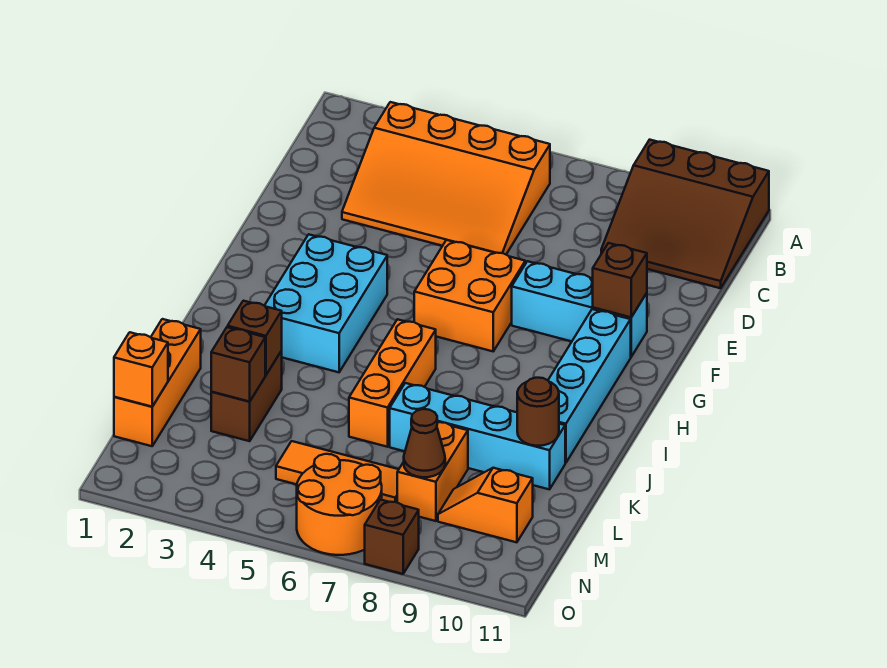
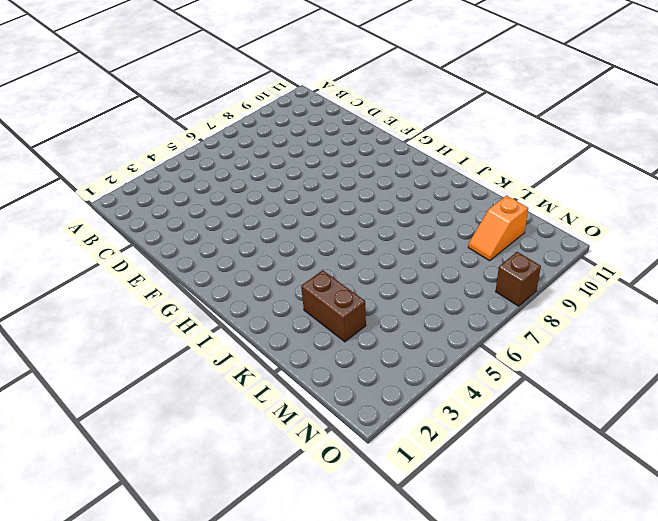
none -> brown 3x3 slope [601,140,769,288]
none -> orange 3x4 slope [342,102,550,254]
none -> orange 2x2 brick [414,240,525,351]

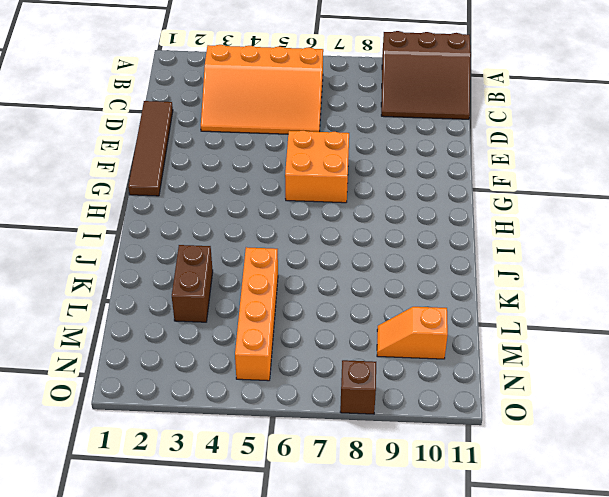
brown 1x4 tile [128,101,173,196] -> none
orange 1x4 brick [235,247,278,381] -> orange 1x3 tile [276,441,399,502]
none -> cyan 1x3 brick [512,261,647,357]
none -> cyan 2x3 brick [265,234,387,372]
none -> cyan 1x4 brick [548,309,631,463]

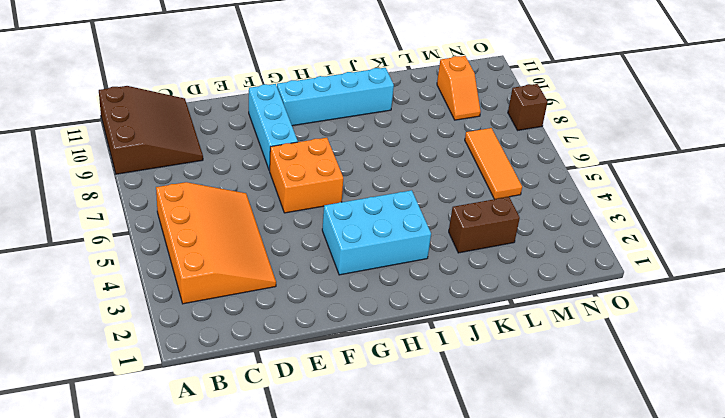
none -> orange 1x3 brick [349,319,436,447]
none -> orange 1x3 brick [114,319,201,446]
none -> cyan 1x4 brick [390,383,565,489]

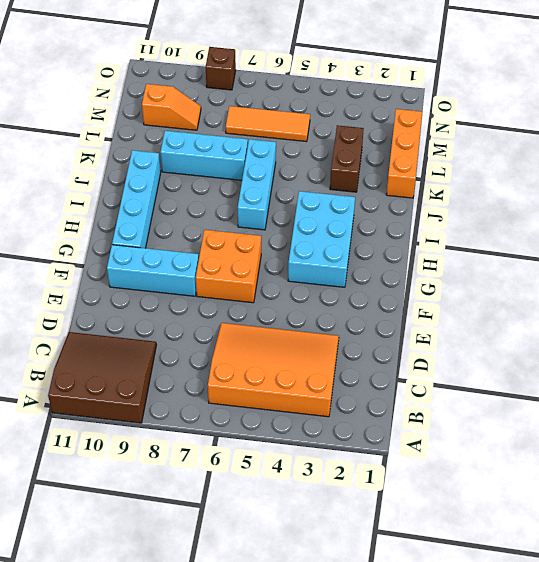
cyan 1x3 brick [238,139,276,230] -> orange 1x3 brick [349,319,436,447]
cyan 1x3 brick [160,131,248,180] -> cyan 1x4 brick [390,383,565,489]
none -> orange 1x2 brick [397,422,468,521]
none -> orange 2x2 round brick [297,454,382,555]
none -> brown 1x1 brick [593,243,647,317]

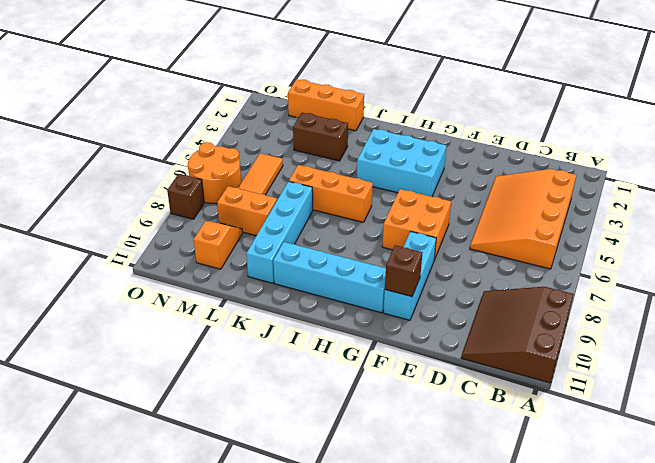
none -> brown 1x1 brick [228,301,282,375]
none -> brown 1x1 round brick [517,378,559,446]
none -> brown 1x1 brick [211,327,265,402]

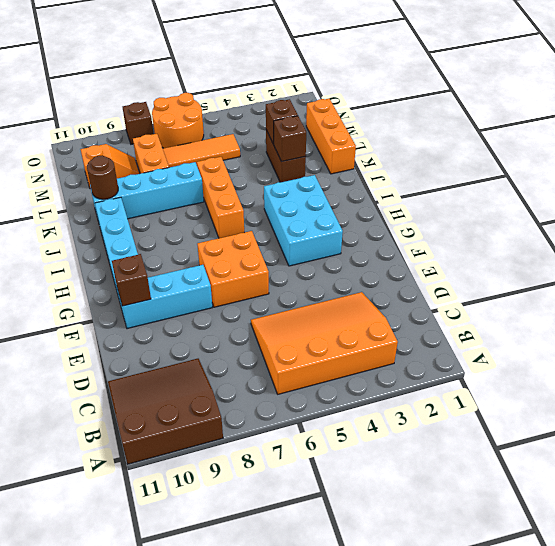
none -> orange 1x1 brick [114,332,168,407]
none -> brown 1x1 cone [404,409,445,477]

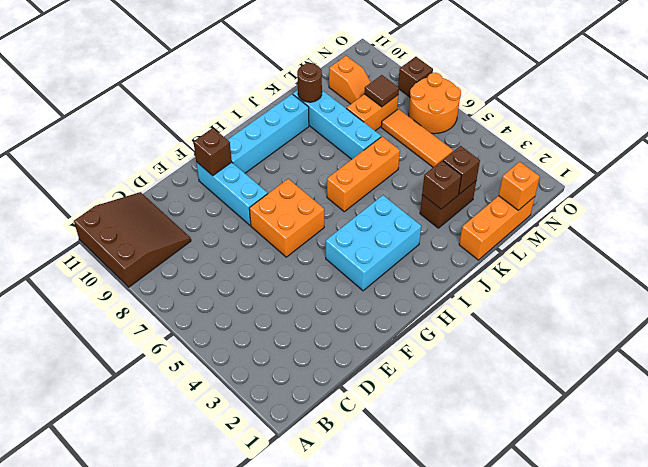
brown 1x1 tile [364,75,399,107] -> brown 1x1 cone [404,409,445,477]
none -> orange 3x4 slope [342,102,550,254]

